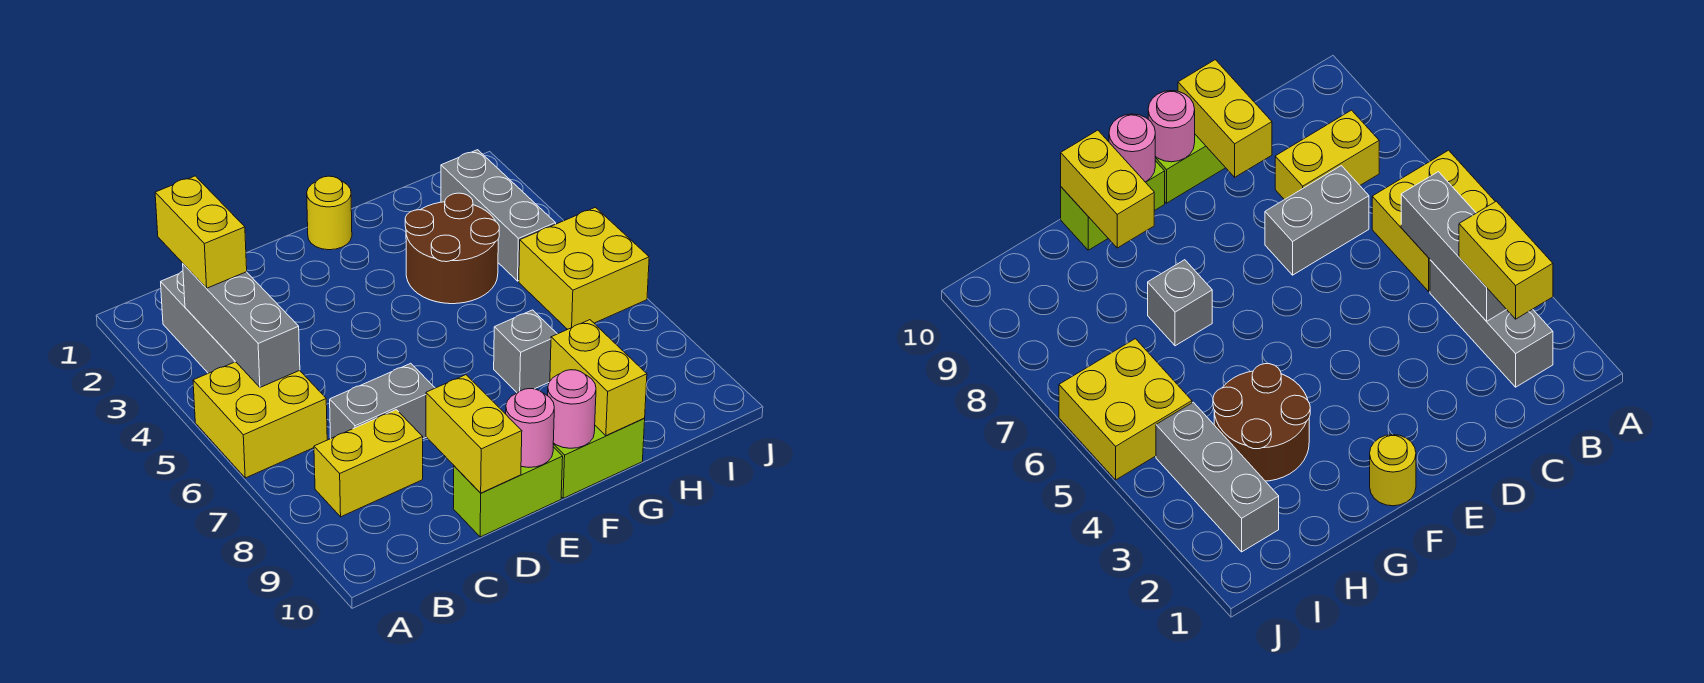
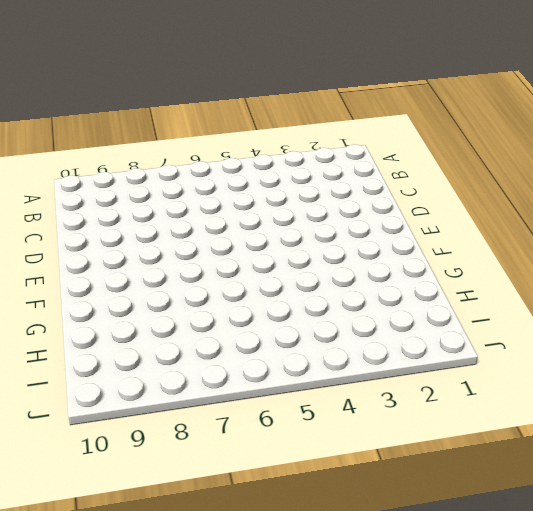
none -> yellow 2x2 brick [193,362,327,478]
none -> grey 1x3 brick [161,271,236,373]
none -> yellow 1x2 brick [314,410,423,517]

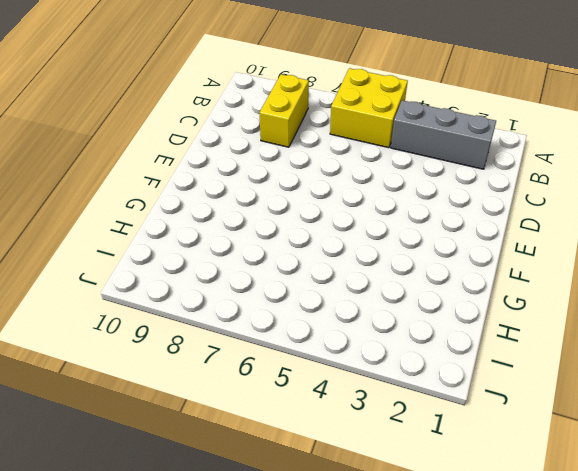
none -> grey 1x2 brick [330,363,435,439]
none -> lime 1x2 brick [453,447,563,537]
none -> yellow 1x1 round brick [307,176,352,250]

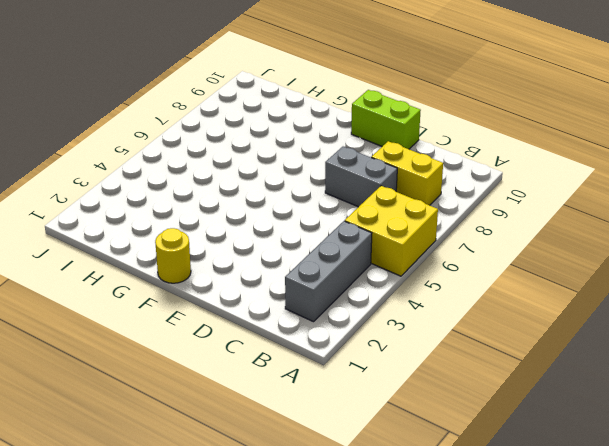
none -> lime 1x2 brick [553,419,645,498]
none -> brown 2x2 round brick [405,193,499,304]
none -> grey 1x1 brick [494,310,557,393]

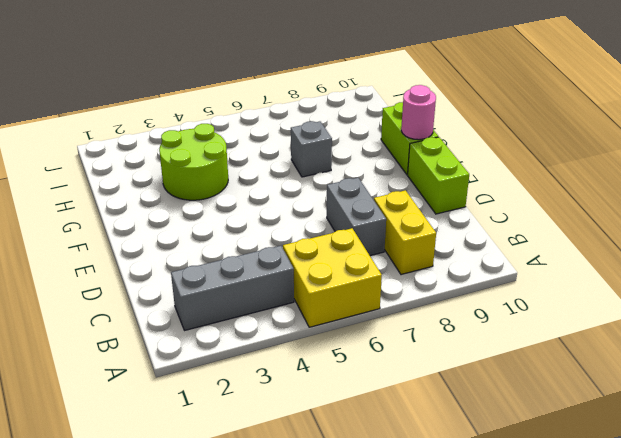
lime 2x2 round brick [159,124,228,200] -> brown 2x2 round brick [405,193,499,304]
none -> yellow 1x1 round brick [307,176,352,250]
none -> grey 1x3 brick [441,150,556,281]
none -> yellow 2x2 brick [519,207,649,329]

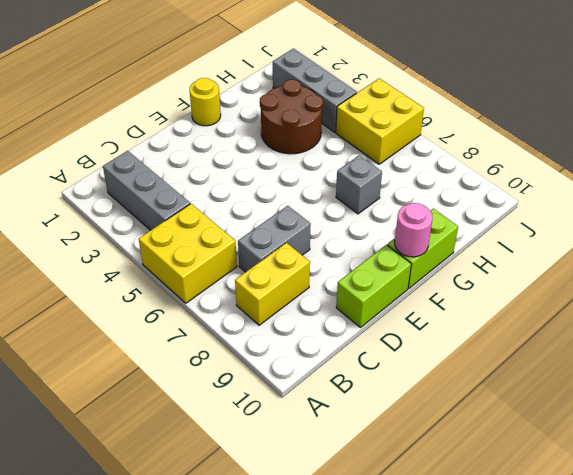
none -> grey 1x3 brick [183,264,300,387]
none -> yellow 1x2 brick [426,375,522,493]
none -> pink 1x1 round brick [506,389,554,467]

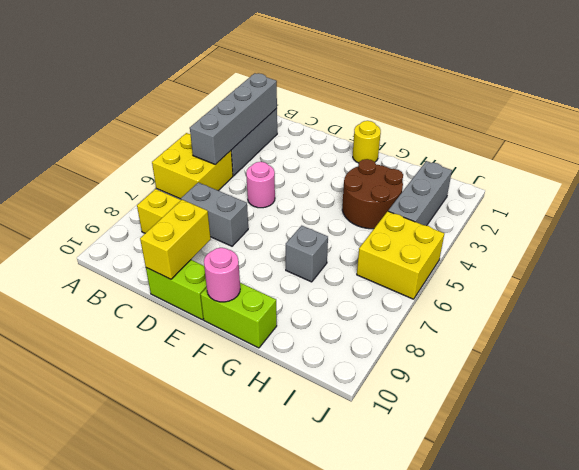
grey 1x4 brick [190,73,277,165] -> grey 1x3 brick [183,264,300,387]
pink 1x1 round brick [246,162,275,208] -> pink 1x1 round brick moved to [506,389,554,467]
none -> yellow 1x2 brick [550,320,647,436]
none -> yellow 1x2 brick [155,176,247,288]

